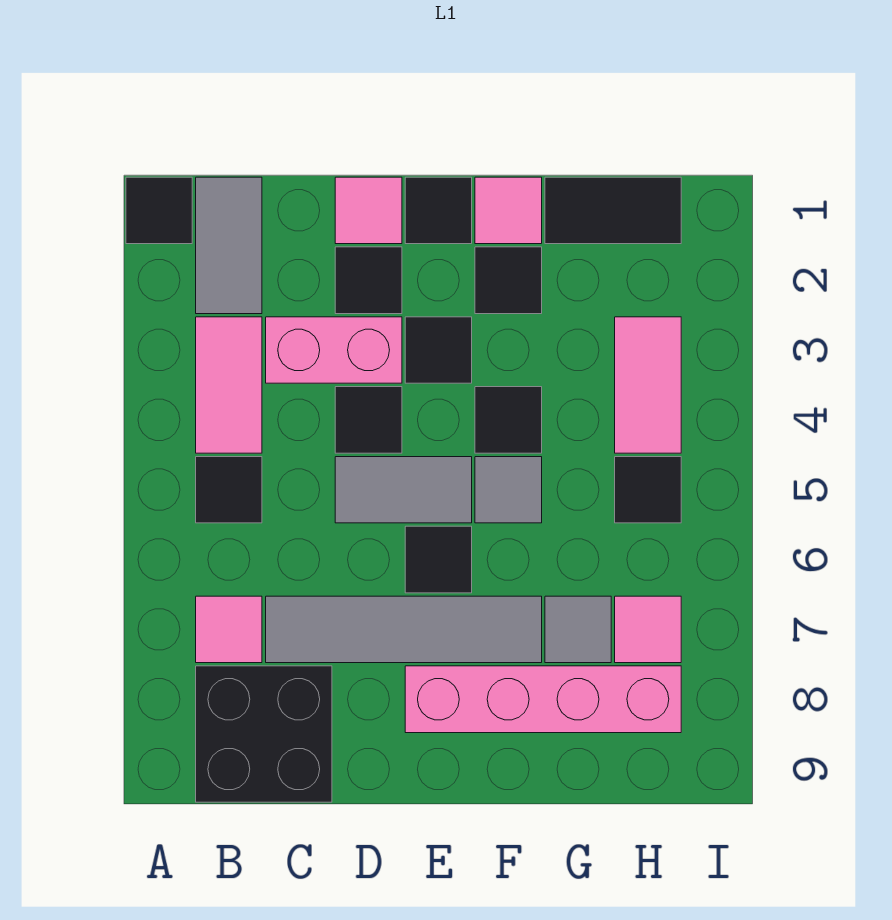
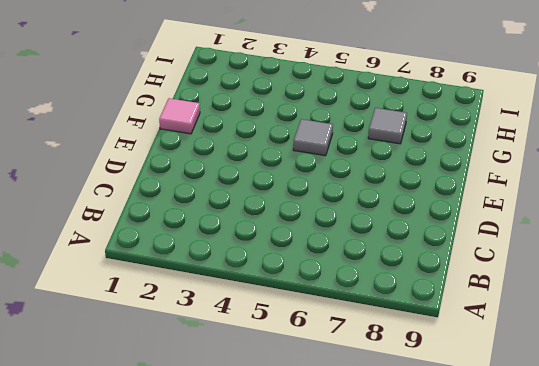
none -> black 1x1 tile [126,177,192,244]
none -> grey 1x2 tile [196,177,262,314]
none -> pink 1x2 tile [196,317,262,453]

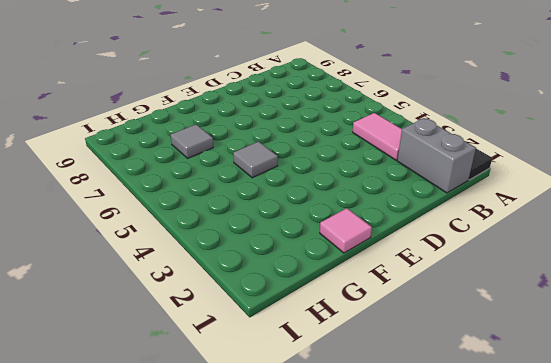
grey 1x2 brick [397,118,476,193] -> grey 1x2 tile [196,177,262,314]
none -> black 1x1 tile [196,457,262,523]
none -> pink 1x1 tile [196,596,262,663]
none -> black 2x2 brick [196,666,332,802]

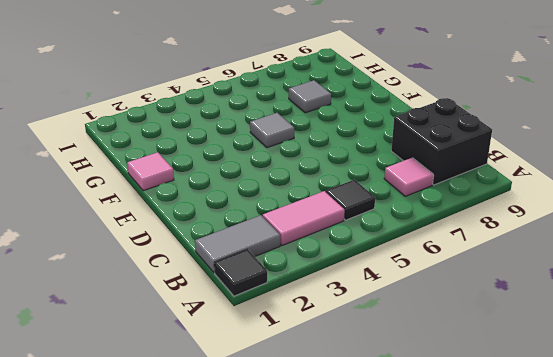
none -> pink 1x2 brick [266,317,402,383]
none -> grey 1x4 tile [266,596,542,663]
none -> pink 1x1 tile [335,177,402,244]

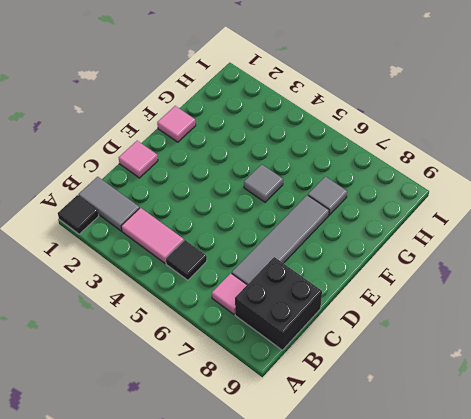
none -> pink 1x2 brick [266,317,402,383]
none -> black 1x1 tile [335,247,402,314]
none -> black 1x1 tile [335,387,402,453]

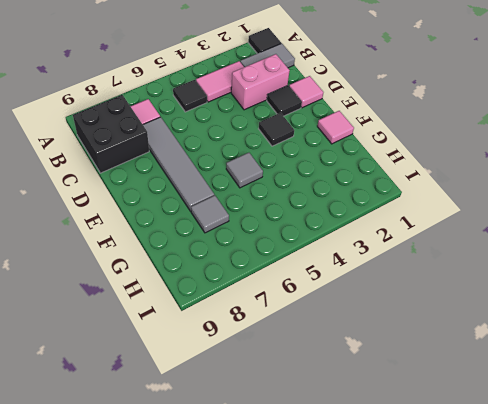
pink 1x2 brick [231,54,290,110] -> pink 1x2 brick turned to [266,317,402,383]
none -> black 1x1 tile [335,387,402,453]
none -> grey 1x2 tile [335,457,472,523]
none -> black 1x1 tile [405,177,472,244]

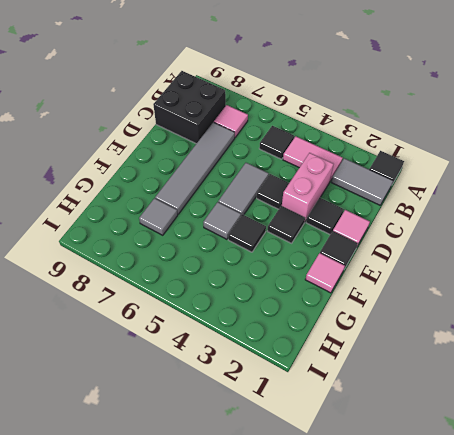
none -> black 1x1 tile [405,526,472,593]
none -> pink 1x4 brick [405,666,681,733]
none -> black 1x1 tile [475,247,542,314]

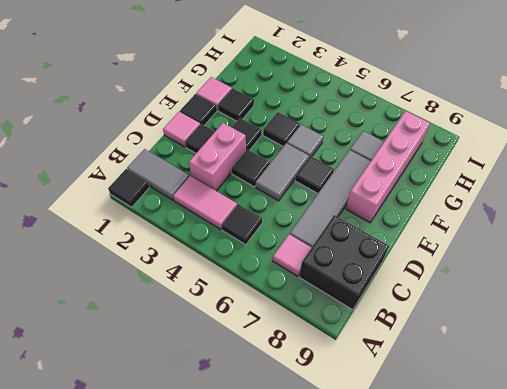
none -> black 1x2 tile [545,177,681,244]
none -> pink 1x2 tile [615,317,681,453]
none -> black 1x1 tile [615,457,681,523]

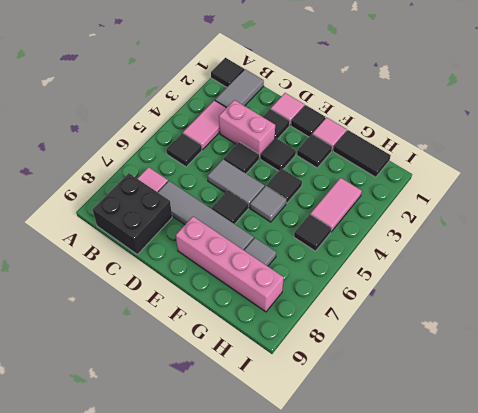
none -> pink 1x1 tile [615,596,681,663]

